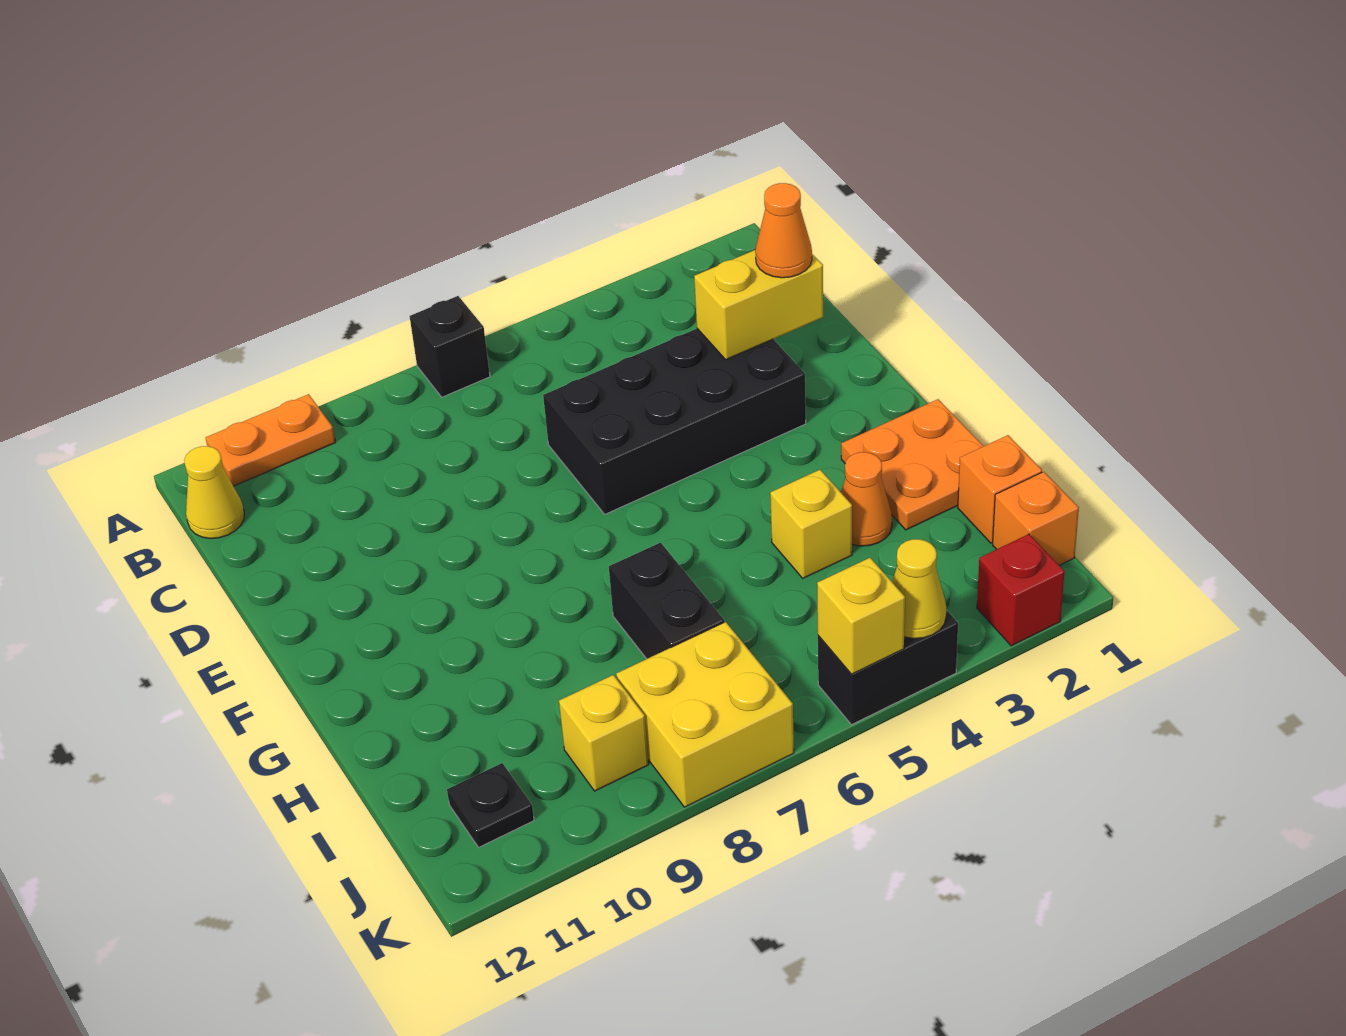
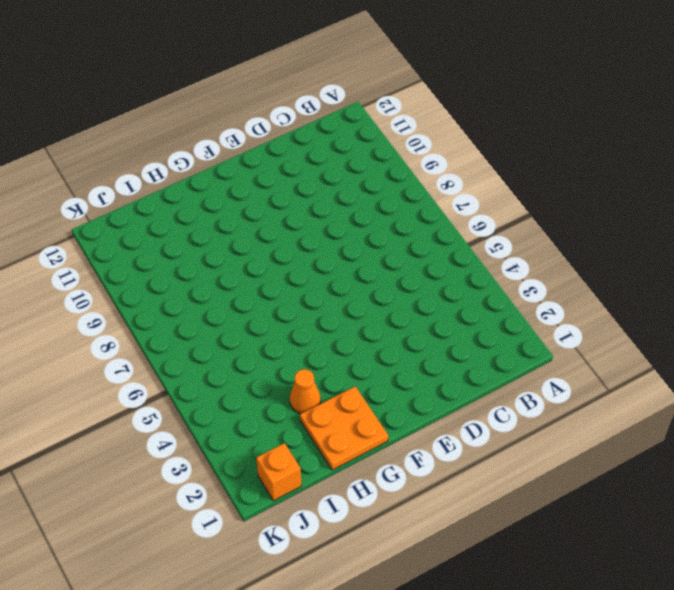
none -> black 1x1 brick [410,296,490,397]
none -> orange 1x2 plate [206,394,336,486]
none -> yellow 1x1 cone [184,446,244,539]

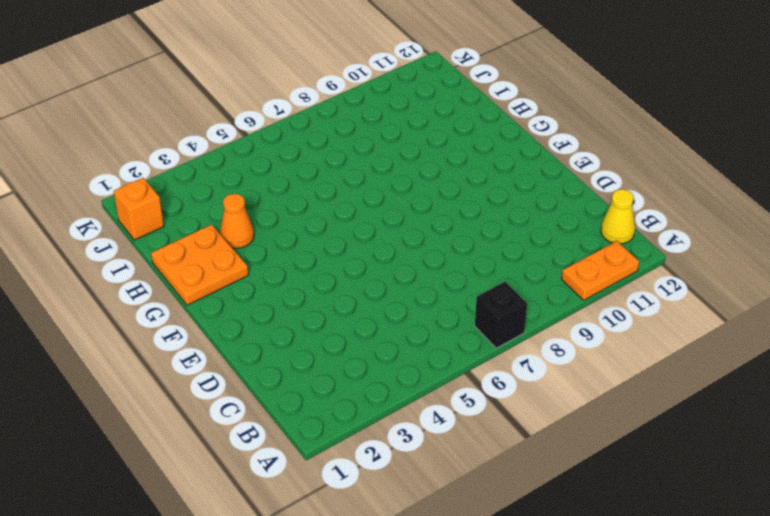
none -> black 2x4 brick [543,329,806,514]
none -> yellow 1x1 brick [770,470,852,578]
none -> black 1x2 brick [609,543,724,659]

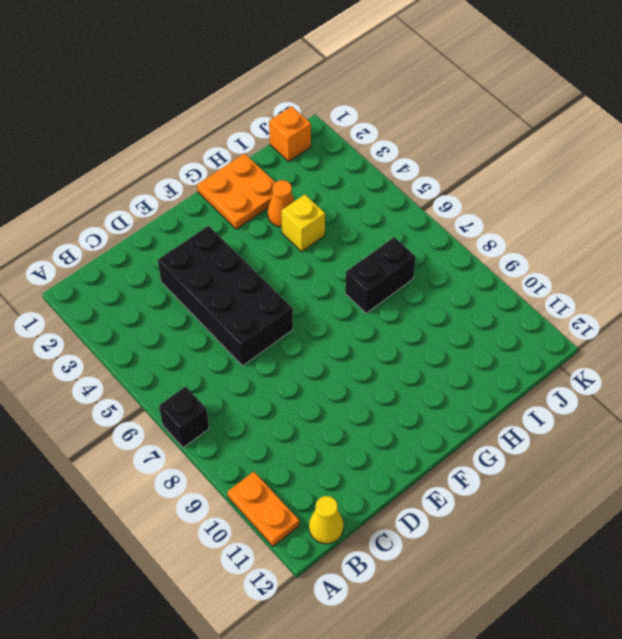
none -> orange 1x1 brick [958,435,1042,543]
none -> yellow 2x2 brick [616,622,794,807]
none -> yellow 1x1 brick [559,675,649,791]

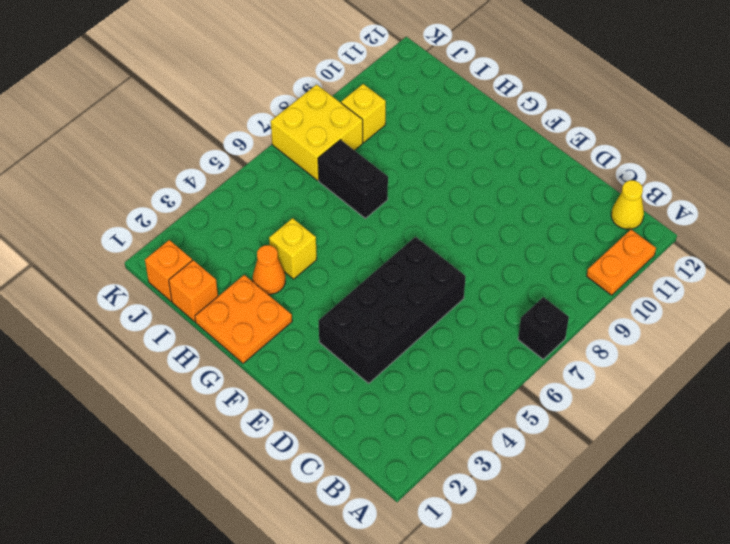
none -> black 1x1 plate [447,763,534,848]
none -> red 1x1 brick [977,534,1065,646]
none -> black 1x2 brick [818,610,958,725]

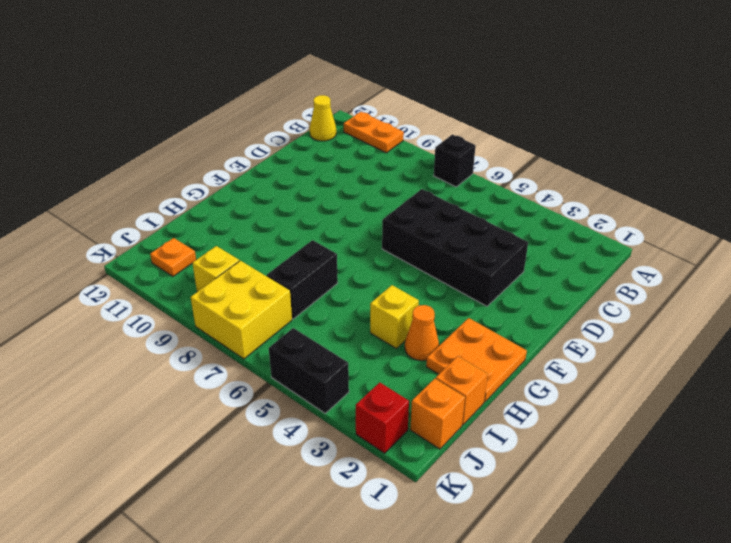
orange 1x1 plate [150,238,196,276] -> black 1x1 plate [447,763,534,848]
none -> yellow 1x2 brick [694,250,823,360]
none -> yellow 1x1 cone [892,539,946,639]
none -> yellow 1x1 brick [817,558,905,674]

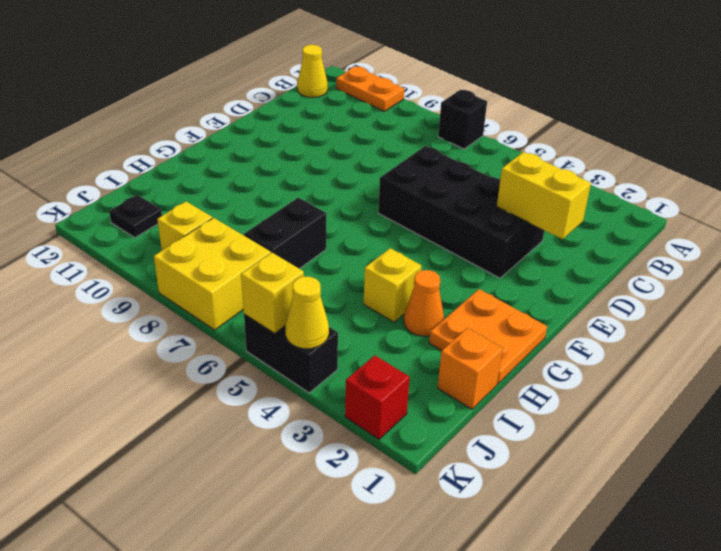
none -> orange 1x1 brick [993,472,1079,565]
none -> orange 1x1 cone [755,183,812,278]

